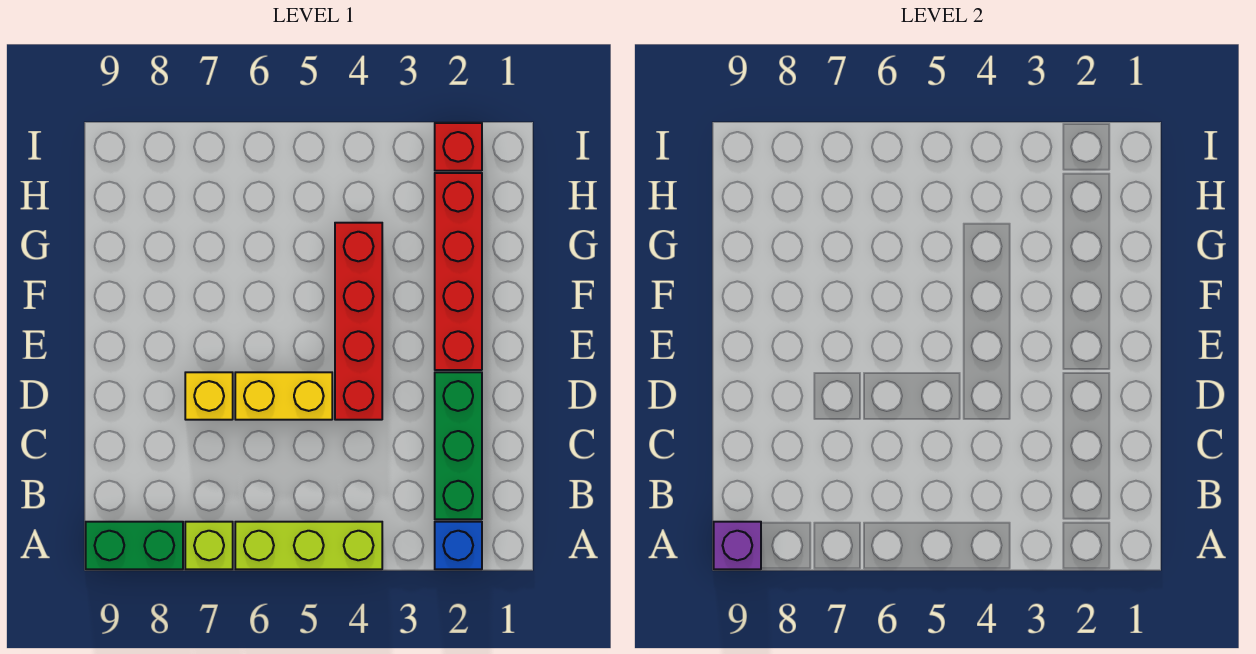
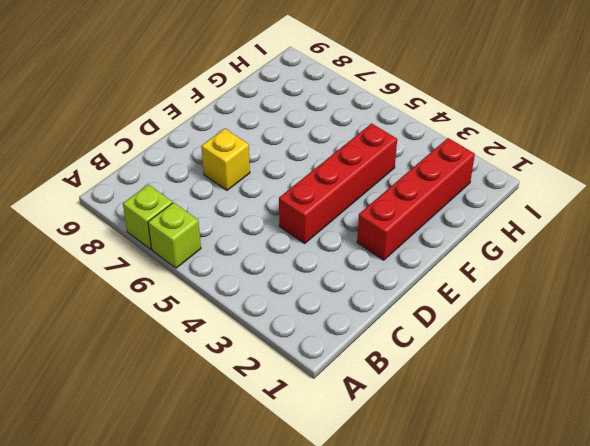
lime 1x1 brick [148,202,201,268] -> lime 1x3 brick [235,522,382,569]
none -> blue 1x1 brick [435,522,482,569]
none -> green 1x2 brick [86,522,183,569]

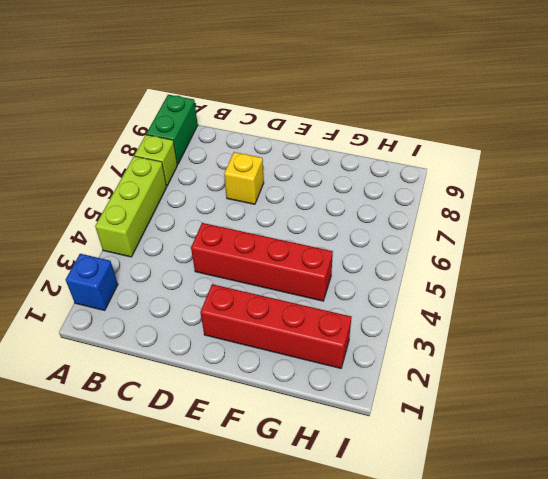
none -> green 1x3 brick [435,372,482,519]
none -> yellow 1x2 brick [235,372,332,420]

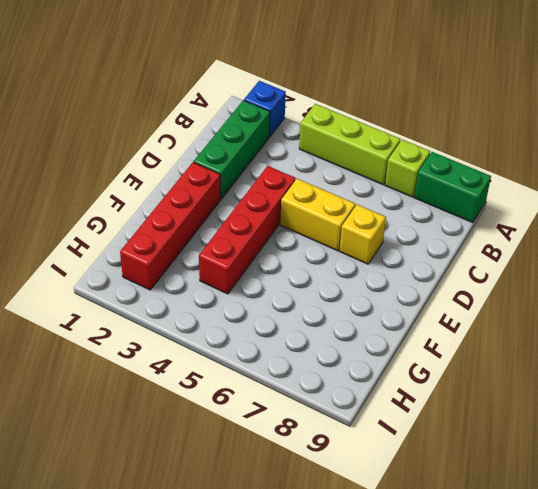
none -> red 1x1 brick [435,123,482,171]
none -> purple 1x1 brick [714,522,761,569]

